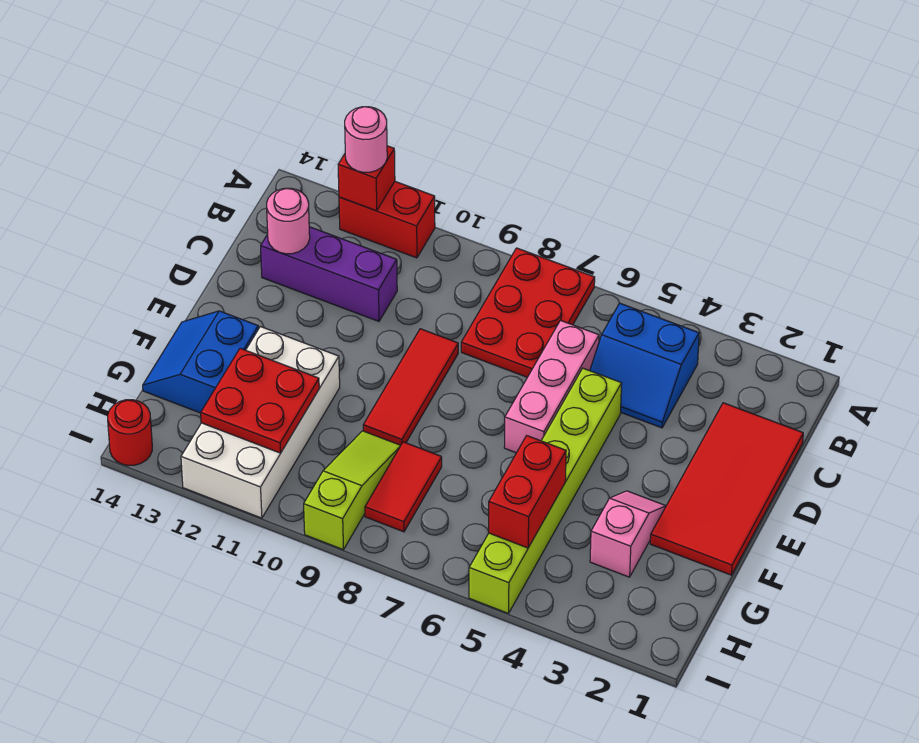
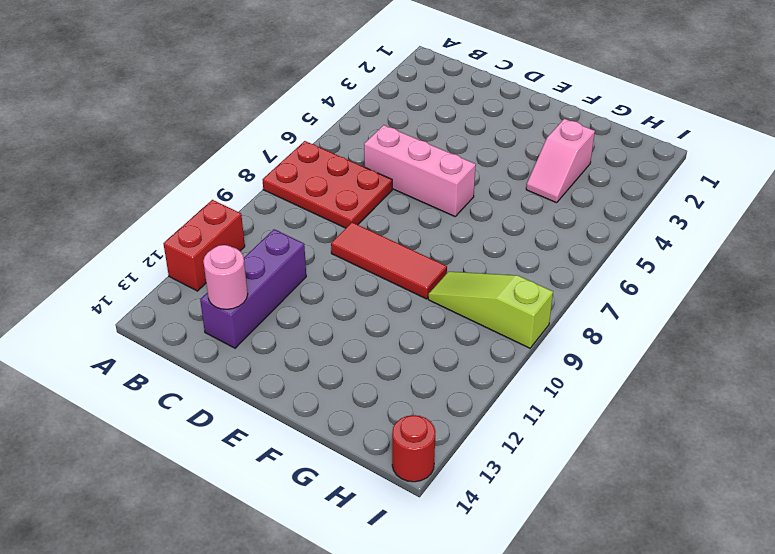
pink 1x2 slope [526,119,595,203] -> pink 1x2 slope turned to [590,491,666,577]
none -> blue 2x2 slope [590,303,699,428]
none -> red 2x4 tile [650,403,803,575]
none -> lime 1x6 brick [469,368,622,613]

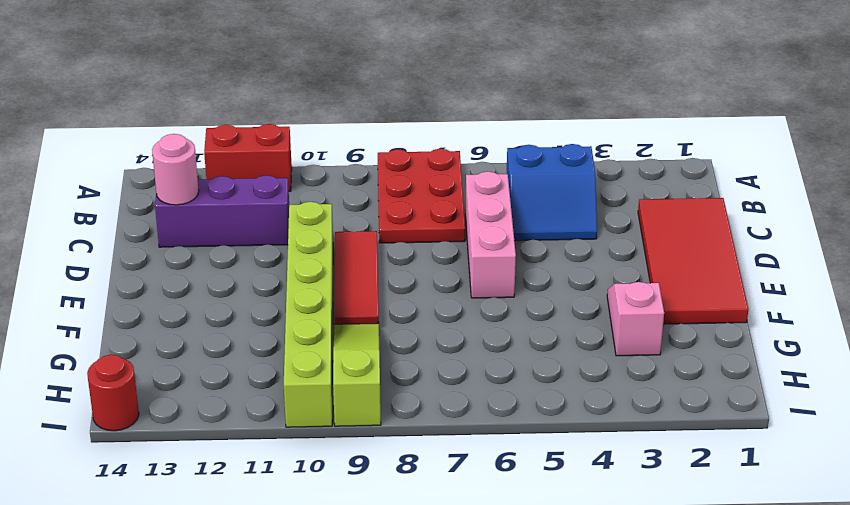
lime 1x6 brick [284,202,333,427] -> lime 1x6 brick moved to [469,368,622,613]
none -> white 2x4 brick [181,326,340,518]
none -> blue 2x2 slope [143,311,258,413]
none -> red 1x2 tile [365,442,442,532]

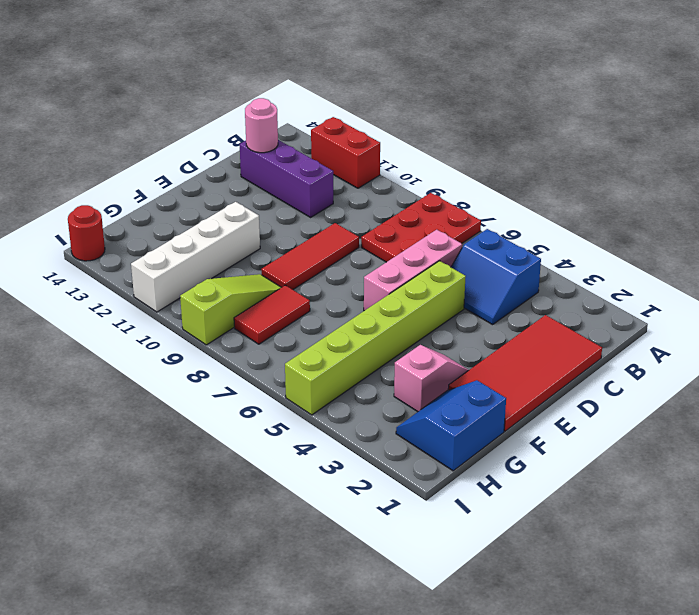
white 1x4 brick [131,202,260,312] -> white 2x4 brick [181,326,340,518]
blue 2x2 slope [396,380,506,471] -> blue 2x2 slope moved to [143,311,258,413]
none -> red 1x1 brick [338,146,395,211]
none -> red 1x2 brick [489,436,566,548]
none -> red 2x2 plate [201,348,319,453]

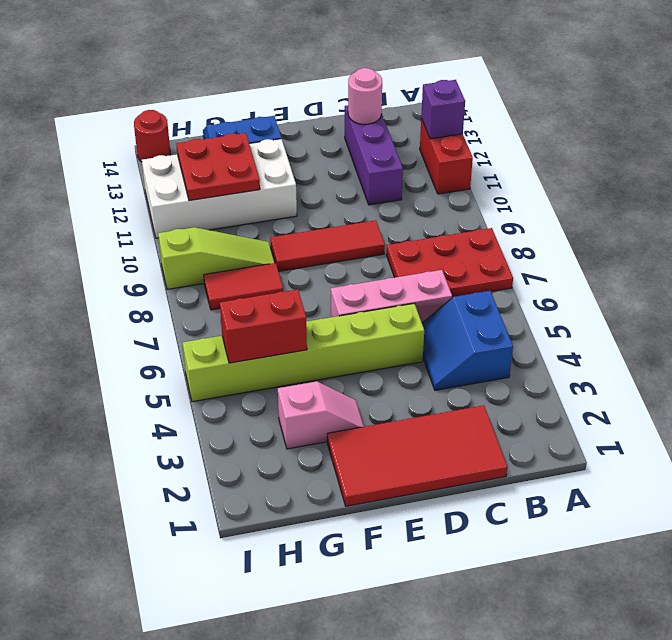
purple 1x1 brick [421,80,465,139] -> red 1x1 brick [338,146,395,211]
none -> pink 1x1 round brick [345,107,387,172]

